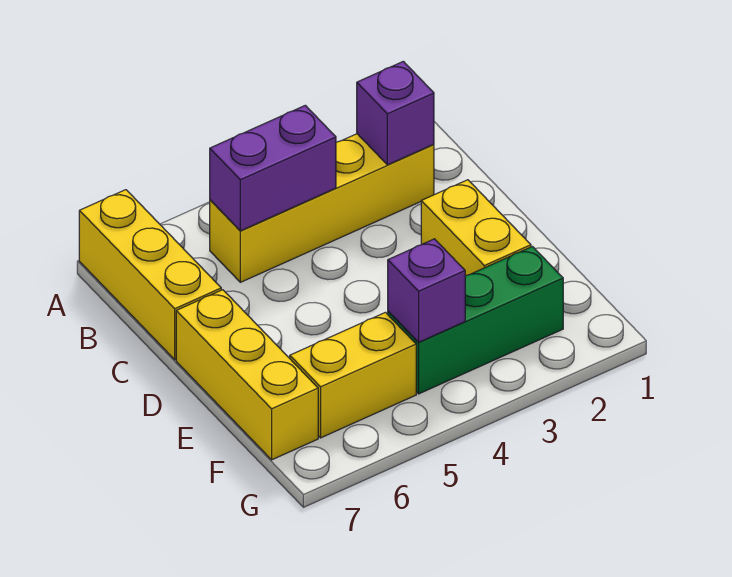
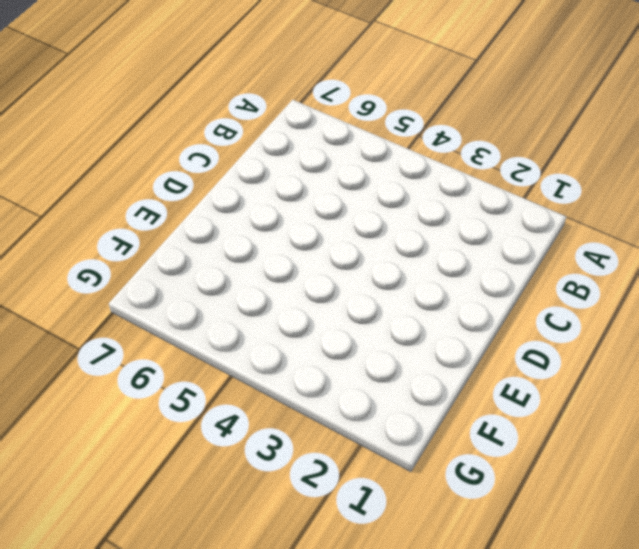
none -> yellow 1x3 brick [79,190,221,360]
none -> yellow 1x4 brick [210,134,434,282]

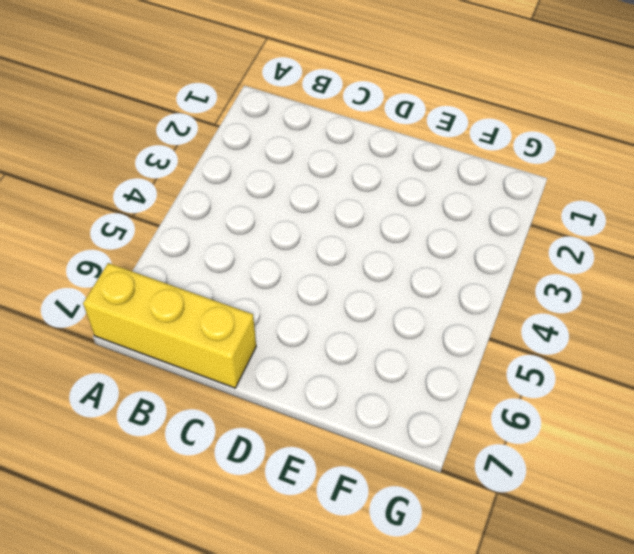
none -> yellow 1x4 brick [210,134,434,282]
none -> yellow 1x2 brick [421,180,531,276]

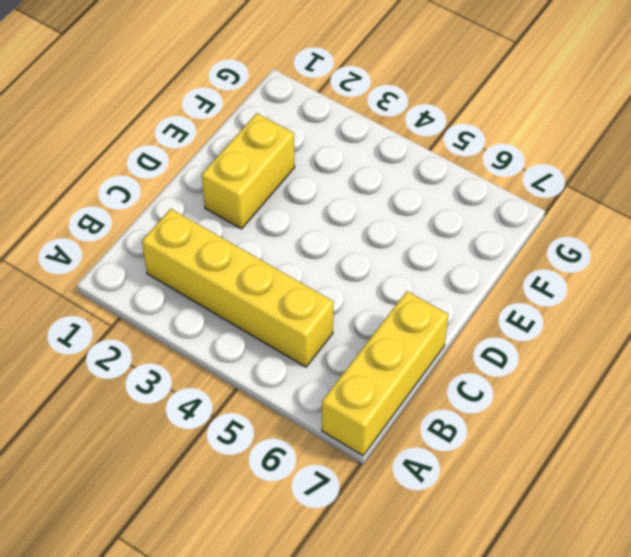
none -> yellow 1x3 brick [176,290,318,460]
none -> green 1x3 brick [388,247,563,394]

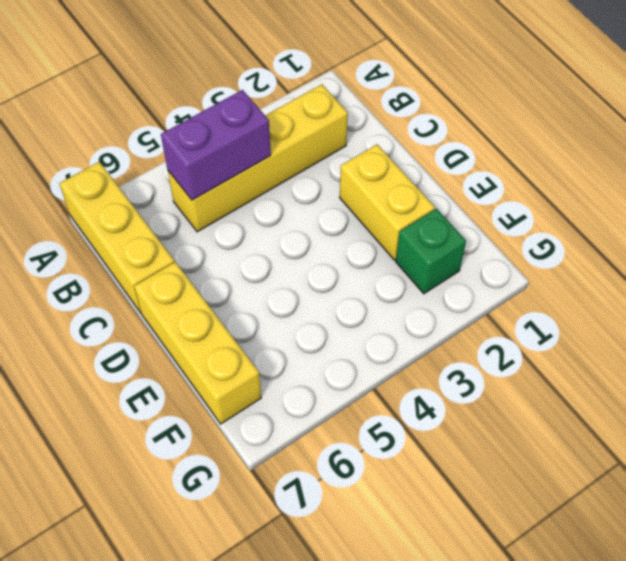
green 1x1 brick [396,209,466,294] -> green 1x3 brick [388,247,563,394]
none -> yellow 1x2 brick [290,312,416,438]
none -> purple 1x1 brick [357,61,434,165]

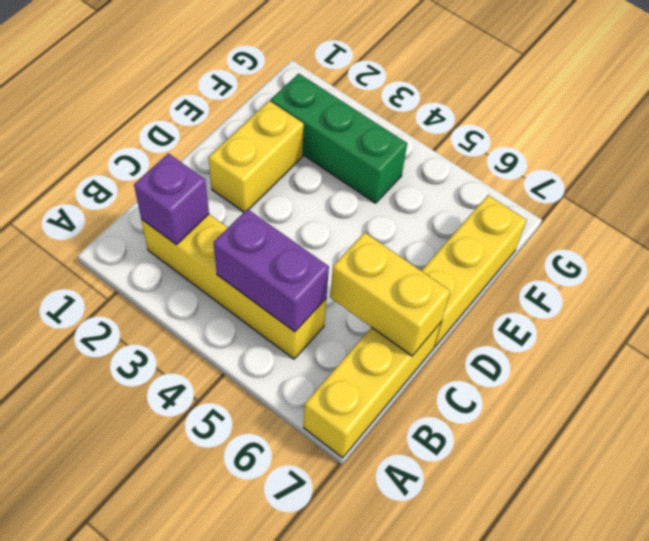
yellow 1x2 brick [330,232,450,356] -> yellow 1x2 brick moved to [290,312,416,438]
none -> purple 1x1 brick [388,239,465,342]

